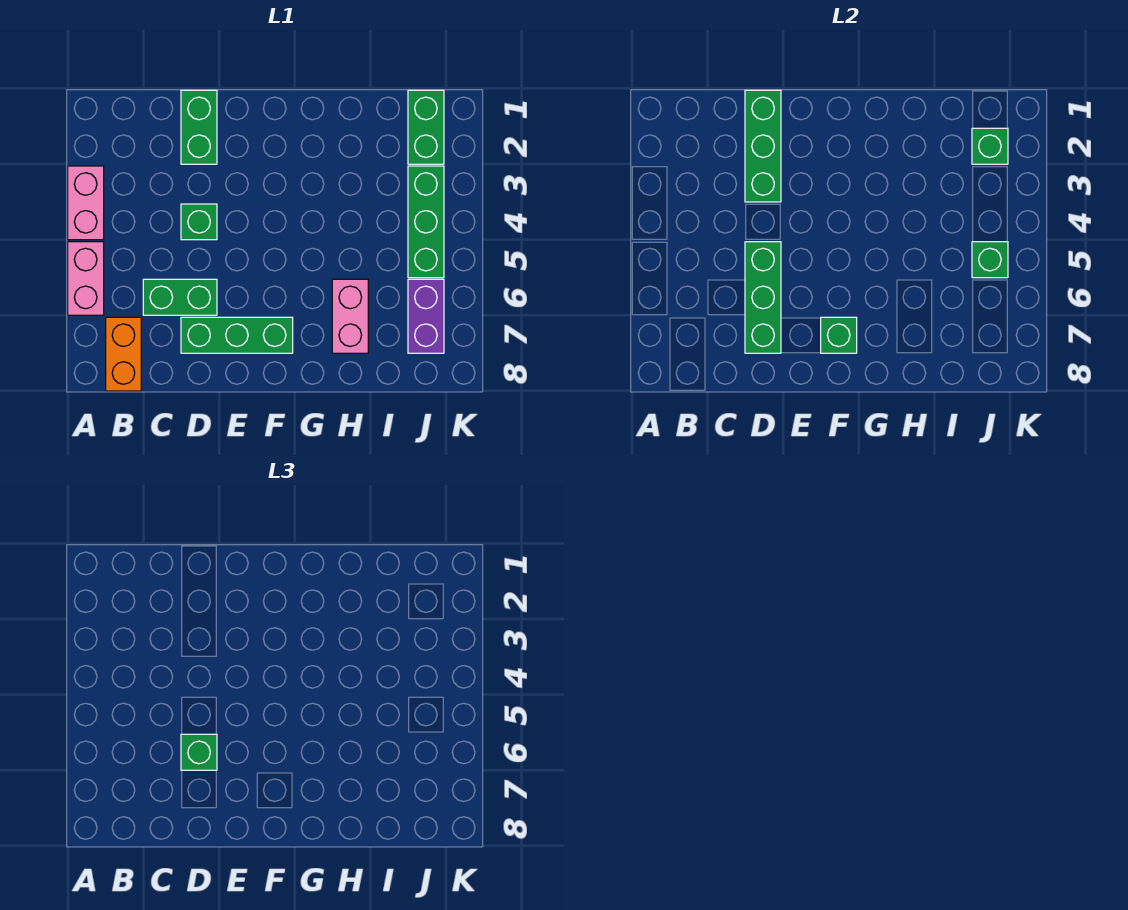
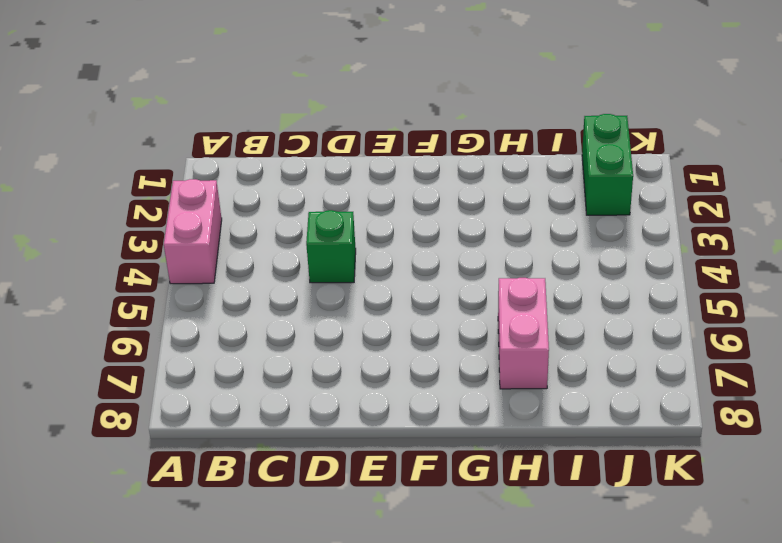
none -> pink 1x2 brick [68,242,104,315]
none -> orange 1x2 brick [106,317,141,391]
none -> green 1x2 brick [143,279,217,315]

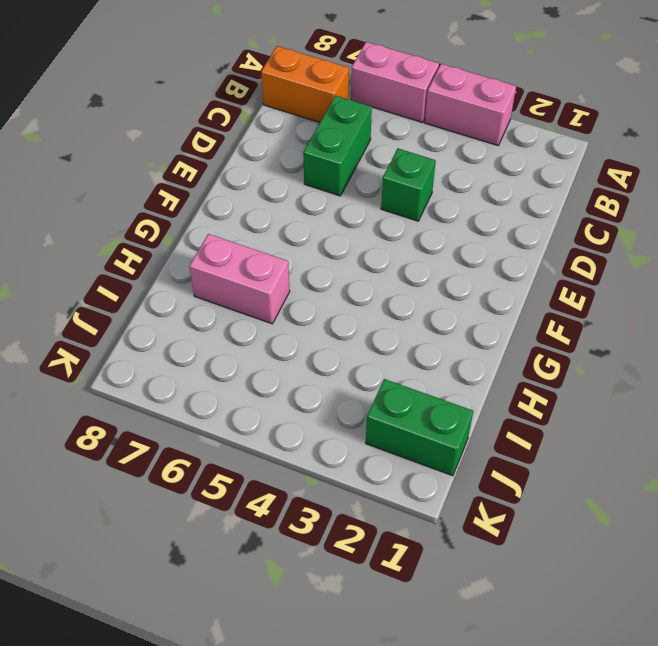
none -> green 1x2 brick [181,90,217,164]
none -> green 1x3 brick [181,317,293,353]
none -> green 1x3 brick [408,166,444,278]

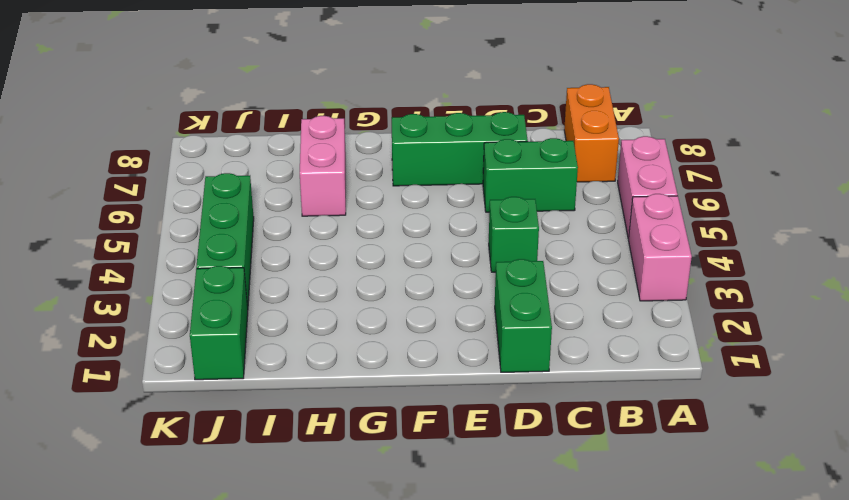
none -> purple 1x2 brick [408,279,444,353]
none -> green 1x3 brick [745,90,781,202]
none -> green 1x3 brick [745,242,781,353]

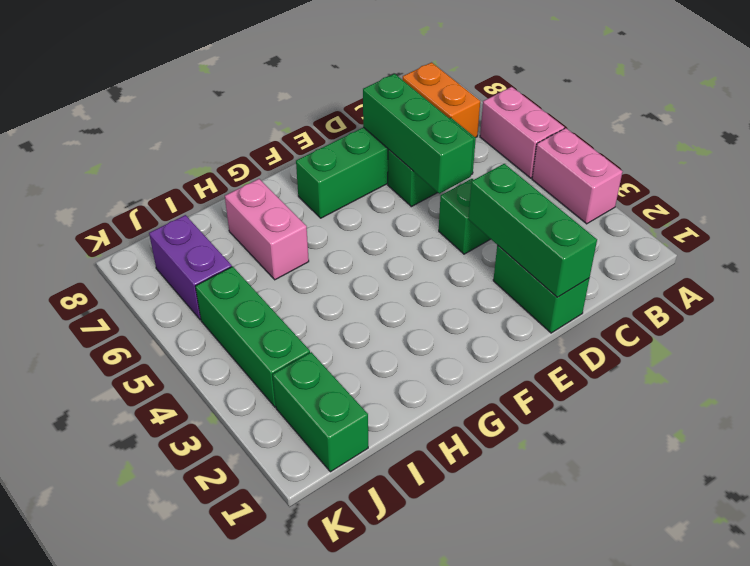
none -> green 1x1 brick [821,317,857,353]
none -> green 1x1 brick [972,128,1008,164]
none -> green 1x1 brick [972,242,1008,278]

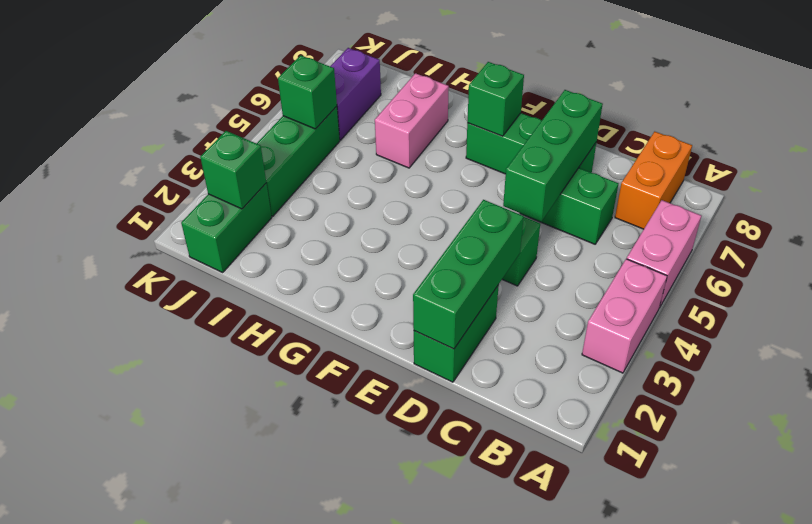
none -> green 1x1 brick [181,734,217,770]

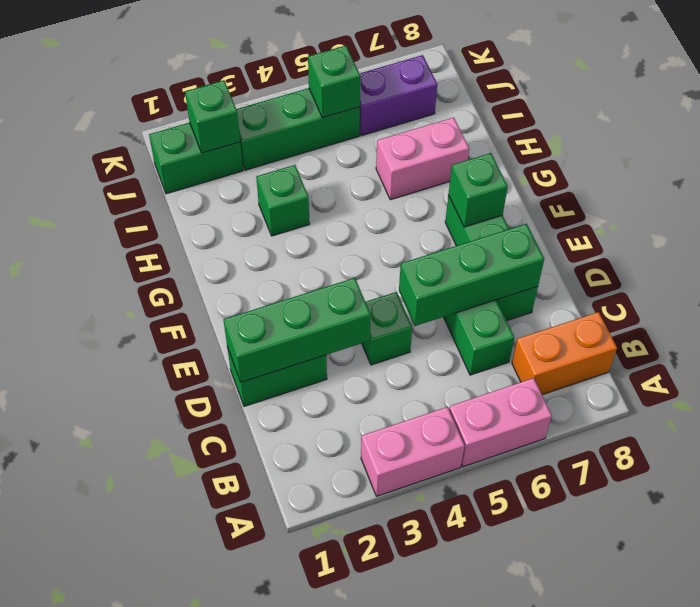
green 1x1 brick [256,165,310,236] -> green 1x1 brick moved to [181,734,217,770]

